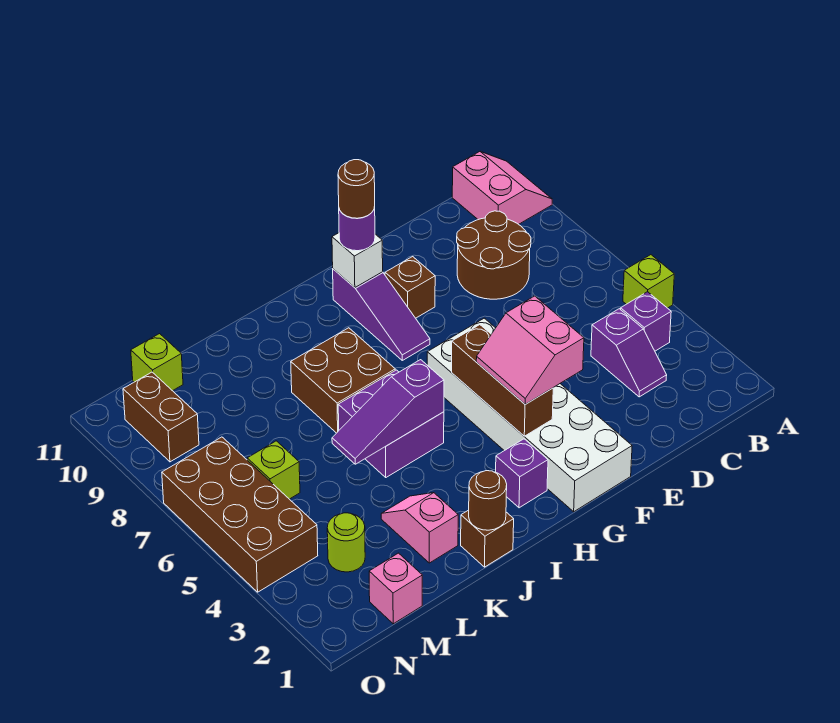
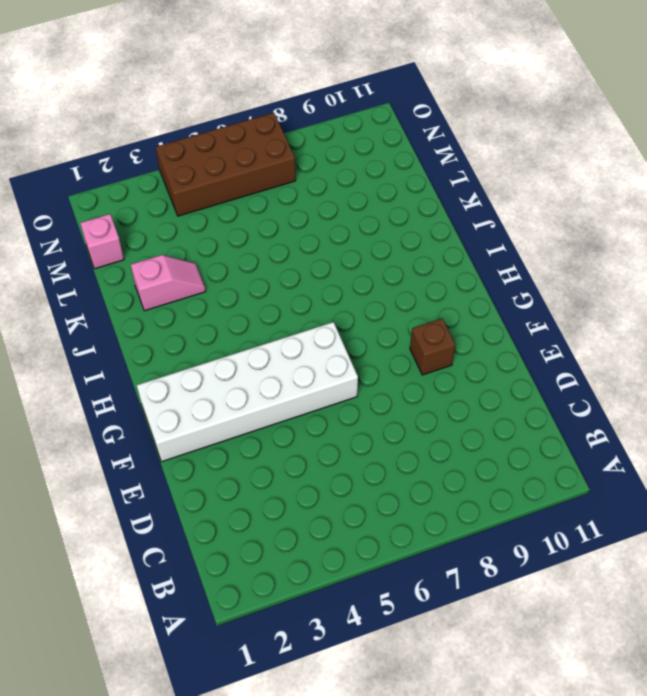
none -> lime 1x1 brick [623,255,674,308]
none -> pink 2x2 slope [452,152,552,224]
none -> purple 1x1 brick [621,292,671,351]

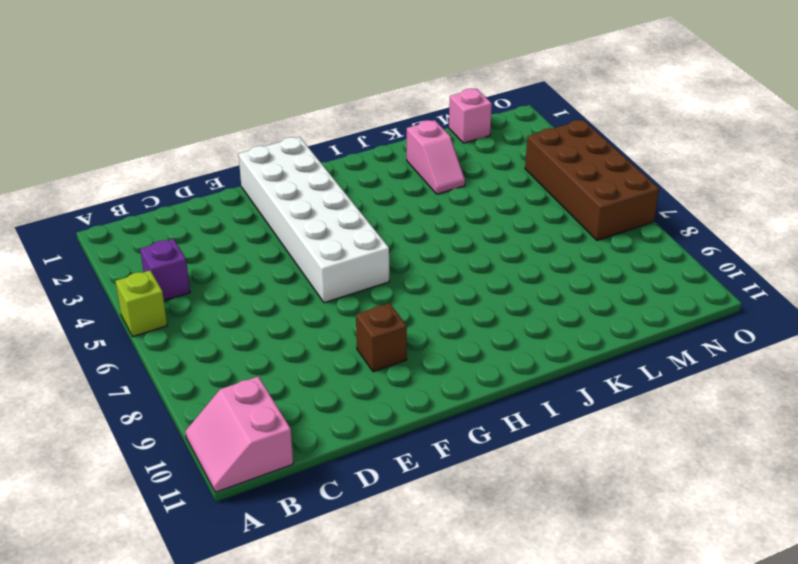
none -> purple 1x2 slope [591,309,667,397]
none -> brown 2x2 round brick [457,211,531,299]
none -> purple 1x3 slope [333,269,430,360]

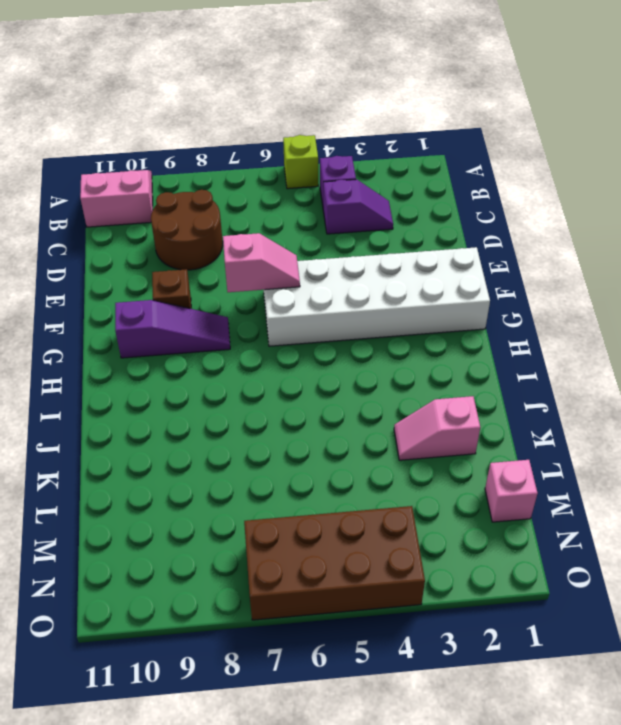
pink 1x2 slope [223,233,300,292] -> none
none -> purple 1x1 brick [496,439,548,508]
none -> purple 2x2 brick [338,370,444,477]
none -> brown 2x2 brick [291,328,395,433]

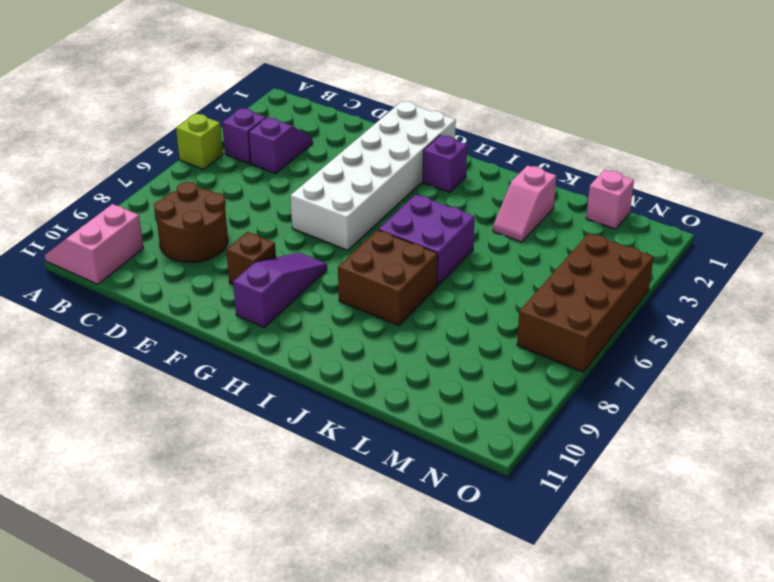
none -> brown 1x1 brick [461,510,514,567]
none -> lime 1x1 round brick [327,513,365,572]
none -> lime 1x1 brick [247,441,300,499]

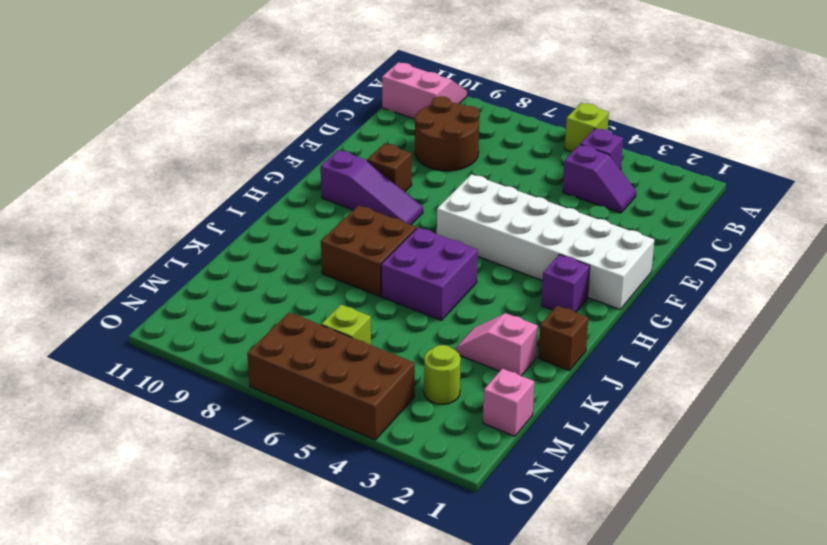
none -> lime 1x1 brick [131,334,183,391]
none -> brown 1x2 brick [123,372,199,462]
none -> brown 1x3 brick [452,325,553,436]

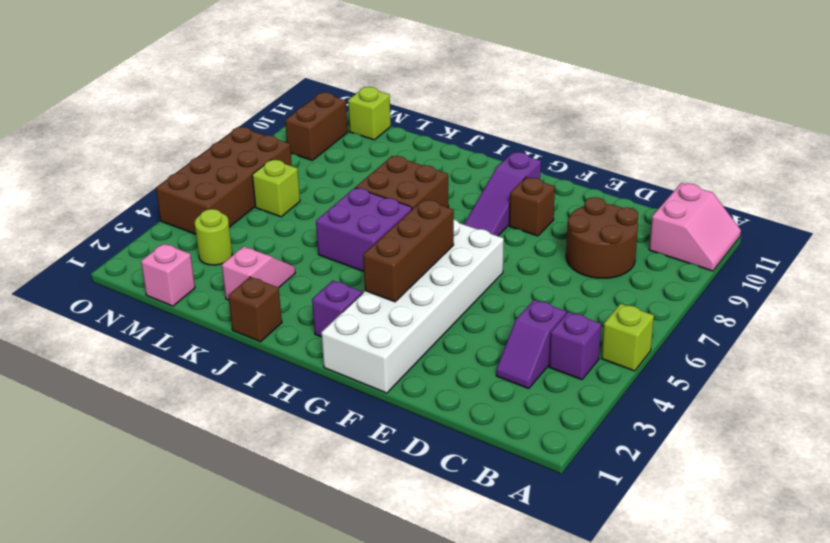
none -> white 1x1 brick [332,233,383,287]
none -> purple 1x3 slope [332,360,444,464]
none -> brown 1x1 round brick [469,471,507,530]

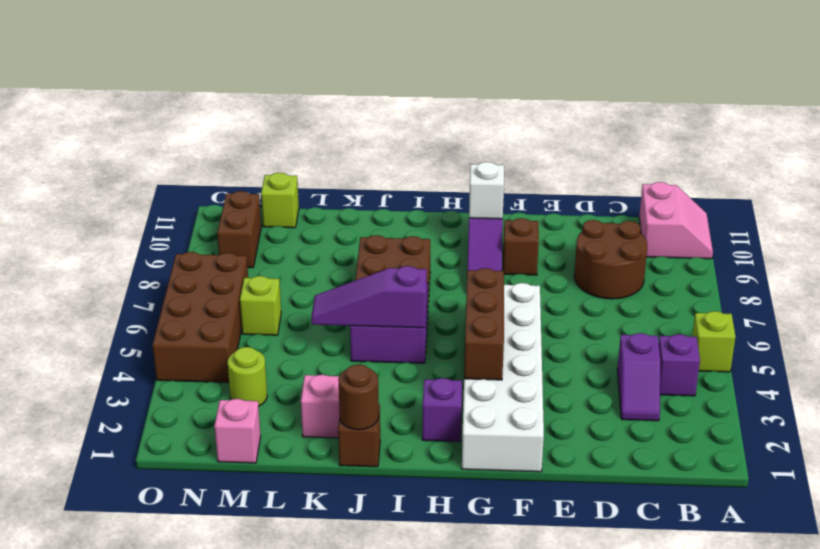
none -> pink 2x2 slope [476,296,584,404]
none -> purple 1x1 round brick [339,207,375,251]
none -> brown 1x1 round brick [338,160,375,218]

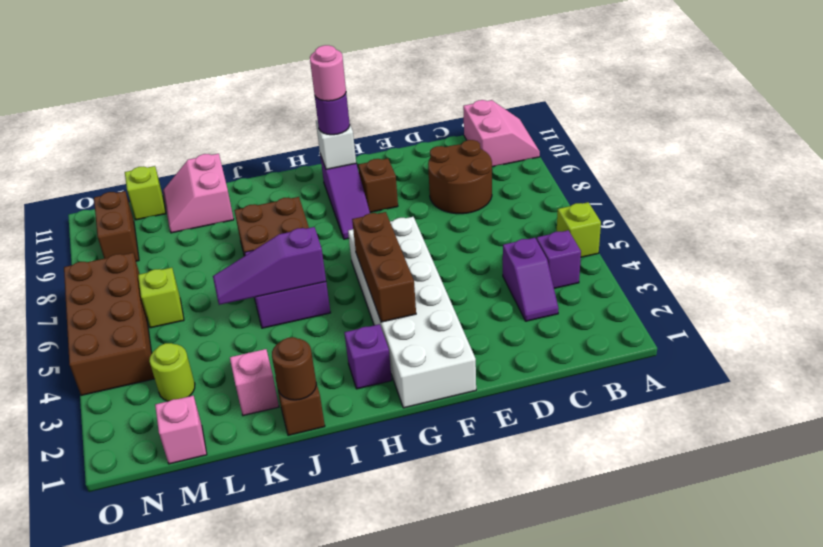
pink 1x1 round brick [310,45,346,101] -> brown 1x1 round brick [338,160,375,218]
pink 2x2 slope [163,154,234,233] -> pink 2x2 slope moved to [476,296,584,404]

